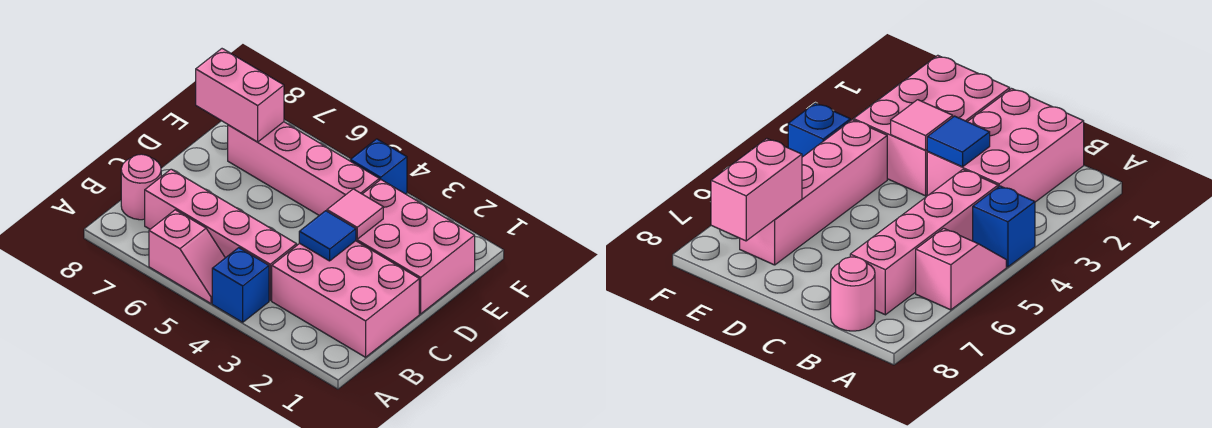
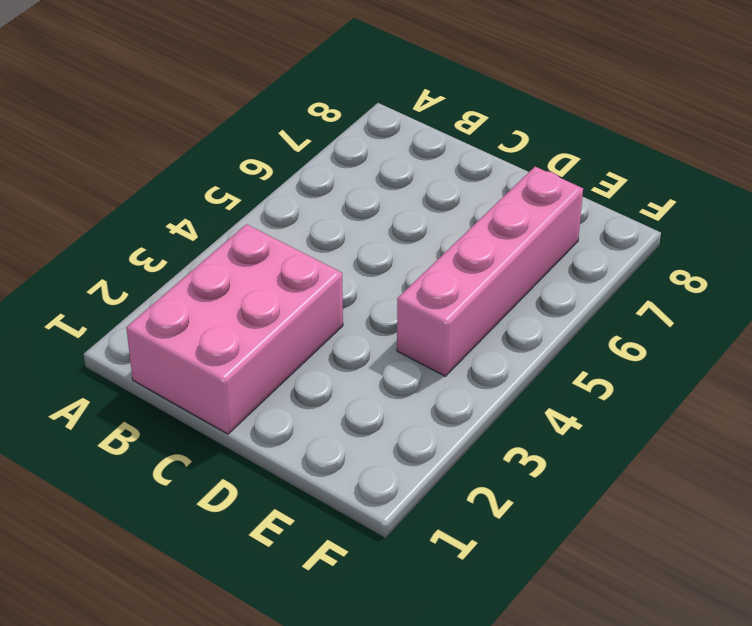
none -> blue 1x1 brick [212,248,269,322]
none -> pink 1x2 slope [149,210,225,303]

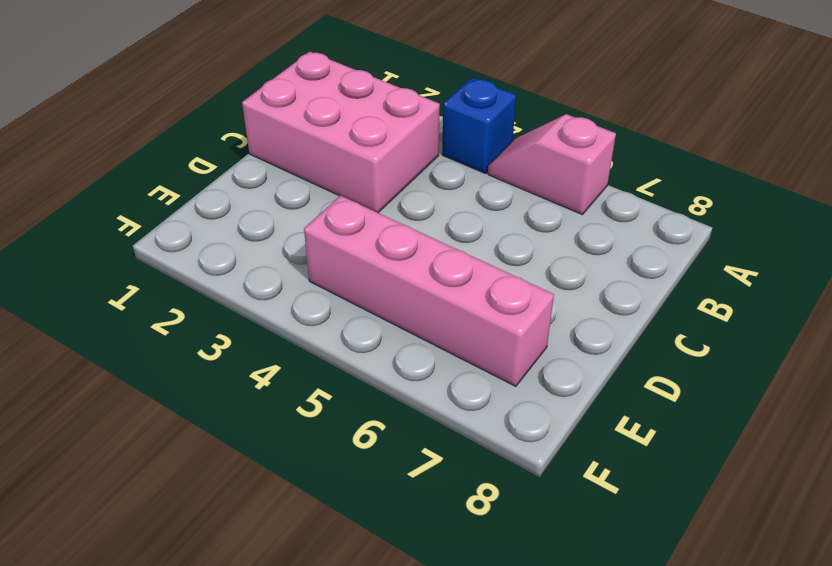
none -> pink 1x4 brick [145,169,297,300]
none -> pink 1x1 round brick [121,154,161,220]

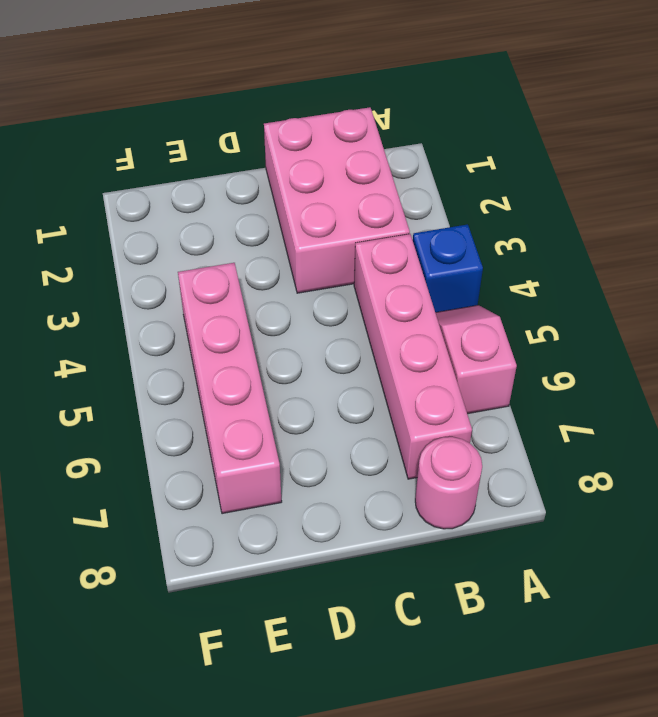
none -> pink 2x3 brick [356,180,475,314]
none -> blue 1x1 brick [350,139,407,194]

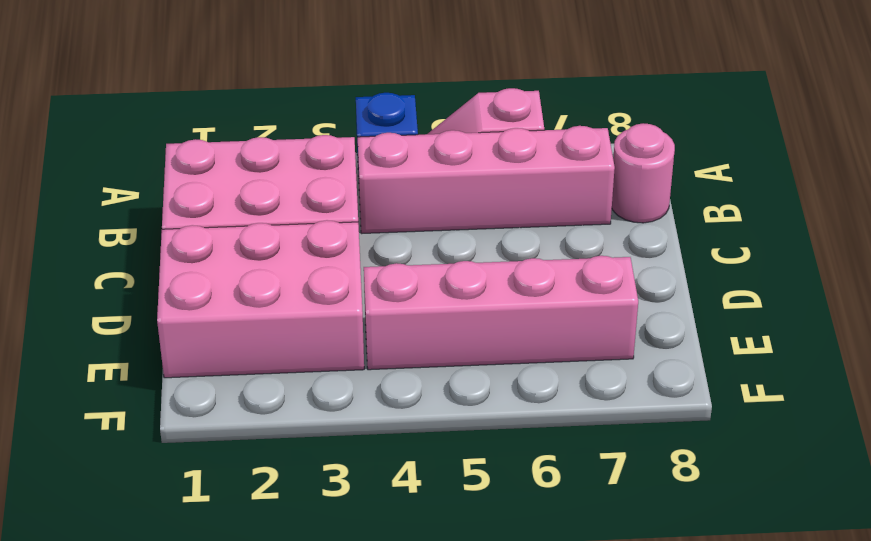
none -> blue 1x1 brick [350,139,407,194]
none -> blue 1x1 tile [299,211,356,261]

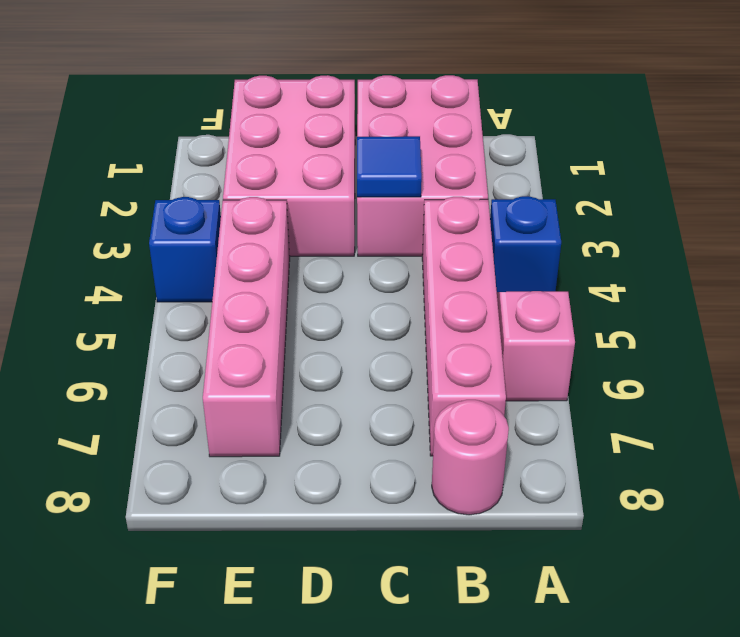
none -> pink 1x1 tile [327,189,383,239]
none -> pink 1x2 brick [196,49,284,142]

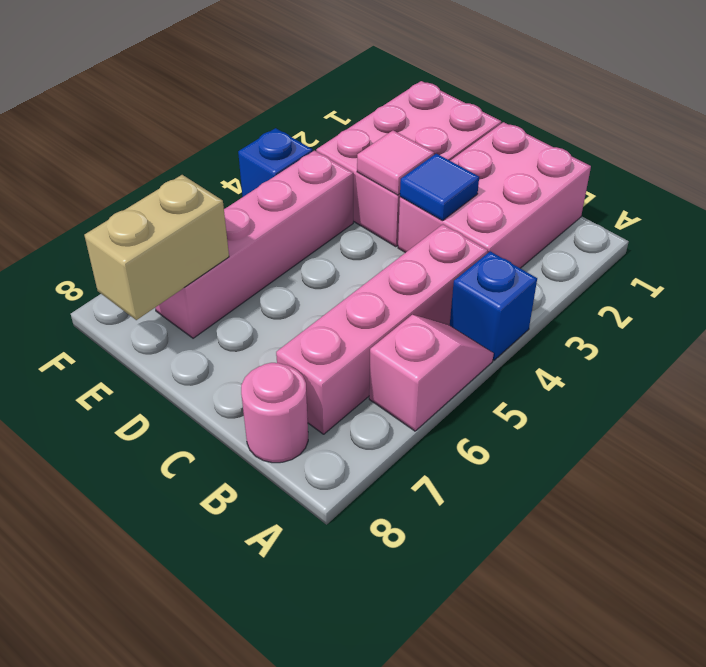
tan 1x2 brick [84,175,229,320] -> pink 1x2 brick [196,49,284,142]

